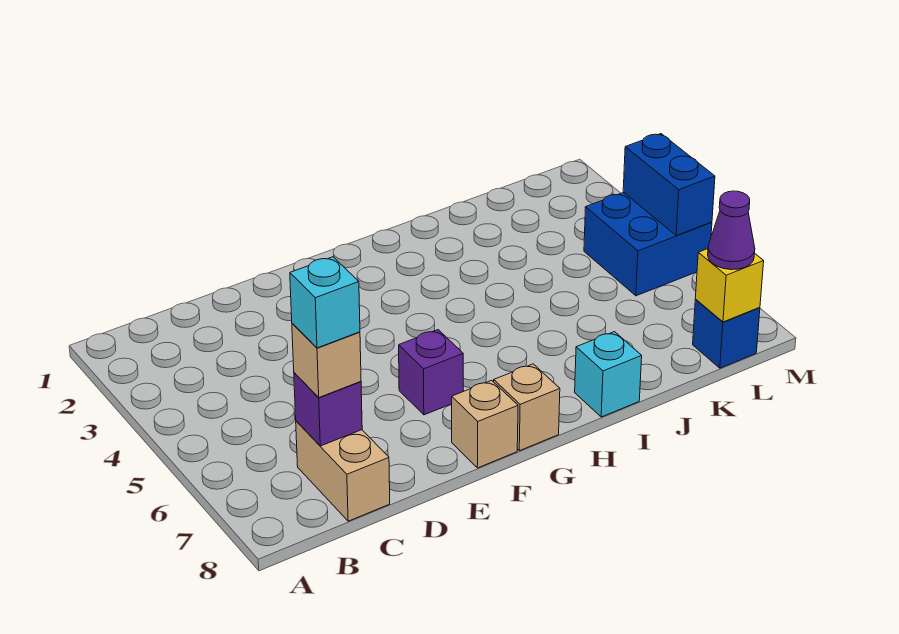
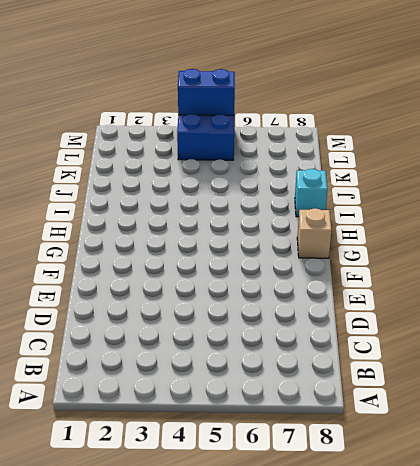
none -> tan 1x2 brick [296,421,390,521]
none -> purple 1x1 brick [399,330,463,415]
none -> tan 1x1 brick [452,380,518,468]

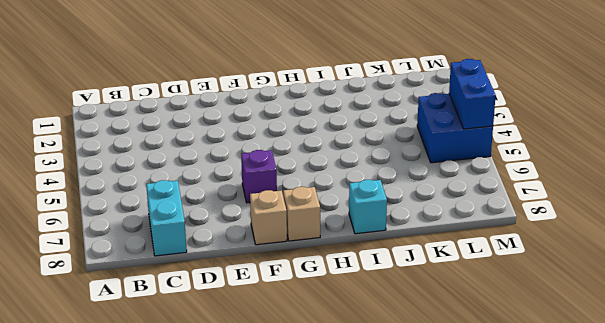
cyan 1x2 brick [146,180,187,256] -> tan 1x2 brick [296,421,390,521]
none -> blue 1x1 brick [693,300,760,368]
none -> purple 1x1 brick [294,373,362,446]
none -> yellow 1x1 brick [695,249,764,322]

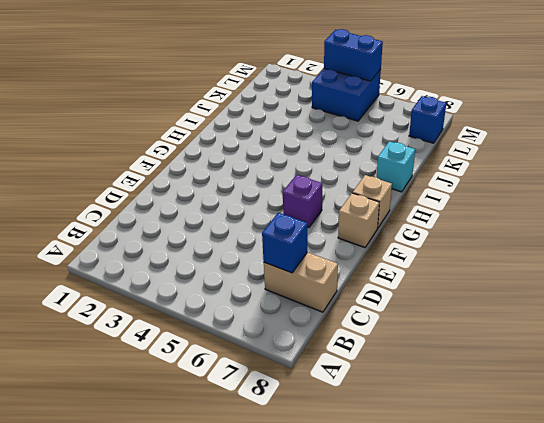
blue 1x1 brick [262,213,307,273] -> purple 1x1 brick [294,373,362,446]
none -> yellow 1x1 brick [695,249,764,322]
none -> tan 1x1 brick [292,323,361,397]
none -> purple 1x1 cone [708,191,755,270]

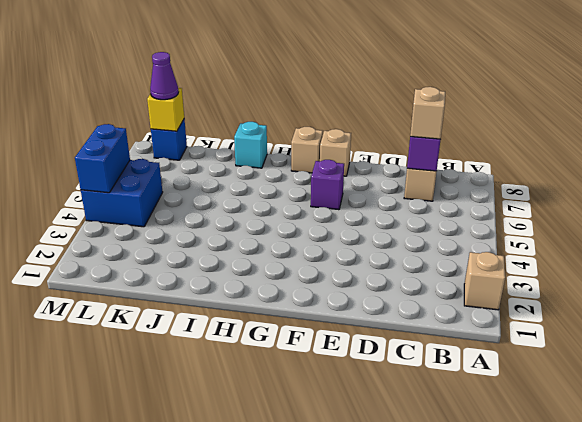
tan 1x1 brick [464,252,505,310] -> none
none -> cyan 1x1 brick [290,257,360,348]

